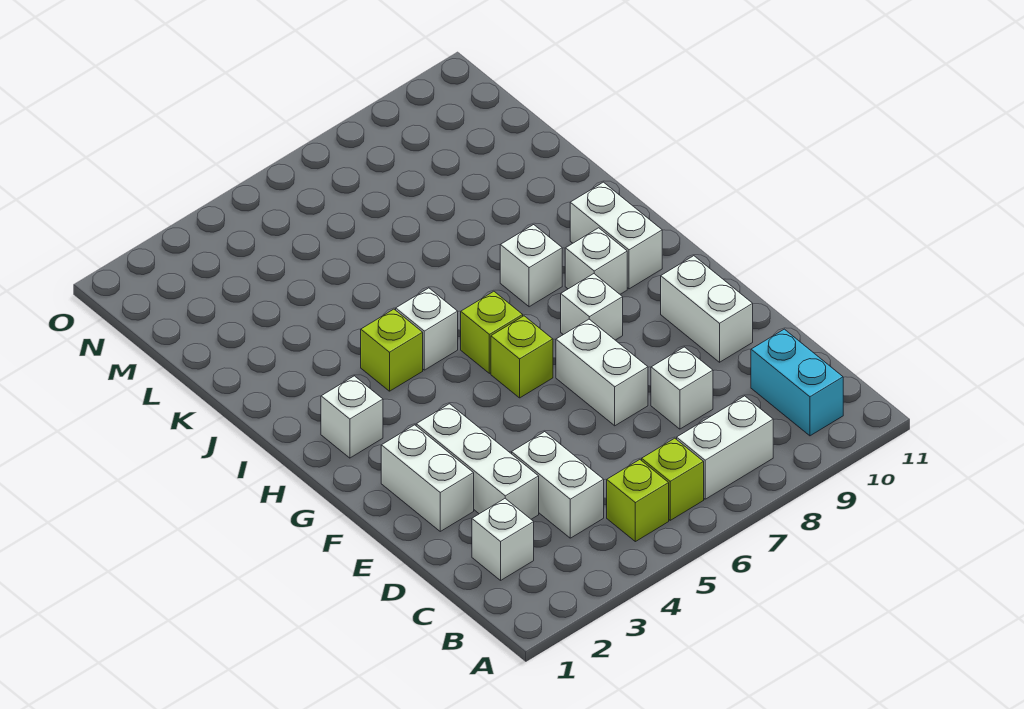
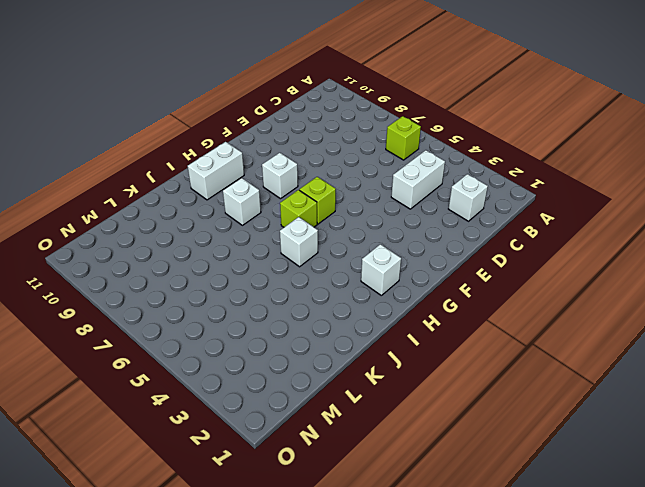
none -> lime 1x1 brick [607,460,669,542]
none -> white 1x2 brick [677,396,773,499]
none -> cyan 1x2 brick [751,329,843,436]

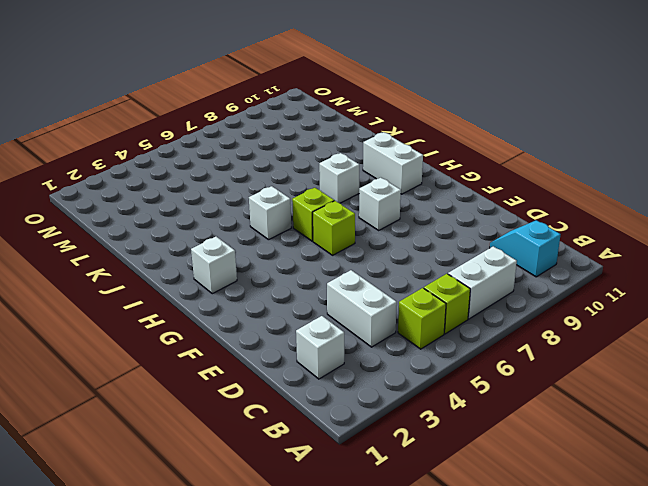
cyan 1x2 slope [490,220,561,277] -> cyan 1x2 brick [751,329,843,436]
none -> white 1x3 brick [416,404,539,519]
none -> white 1x1 brick [651,347,713,429]
none -> white 1x2 brick [381,425,474,531]

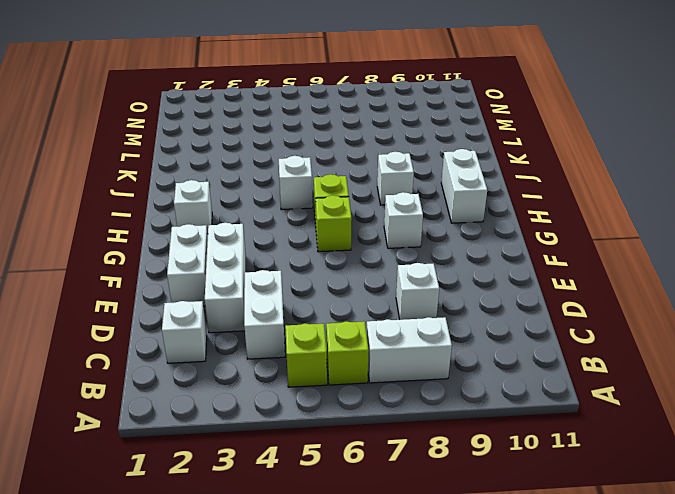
none -> cyan 1x2 brick [751,329,843,436]
none -> white 1x2 brick [556,319,648,426]
none -> white 1x2 brick [661,256,753,362]

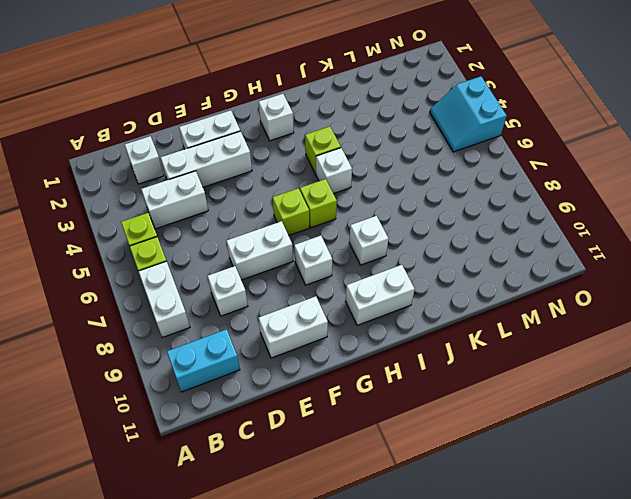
cyan 2x2 slope [430,76,507,152] -> none
none -> white 1x1 brick [565,228,627,294]

